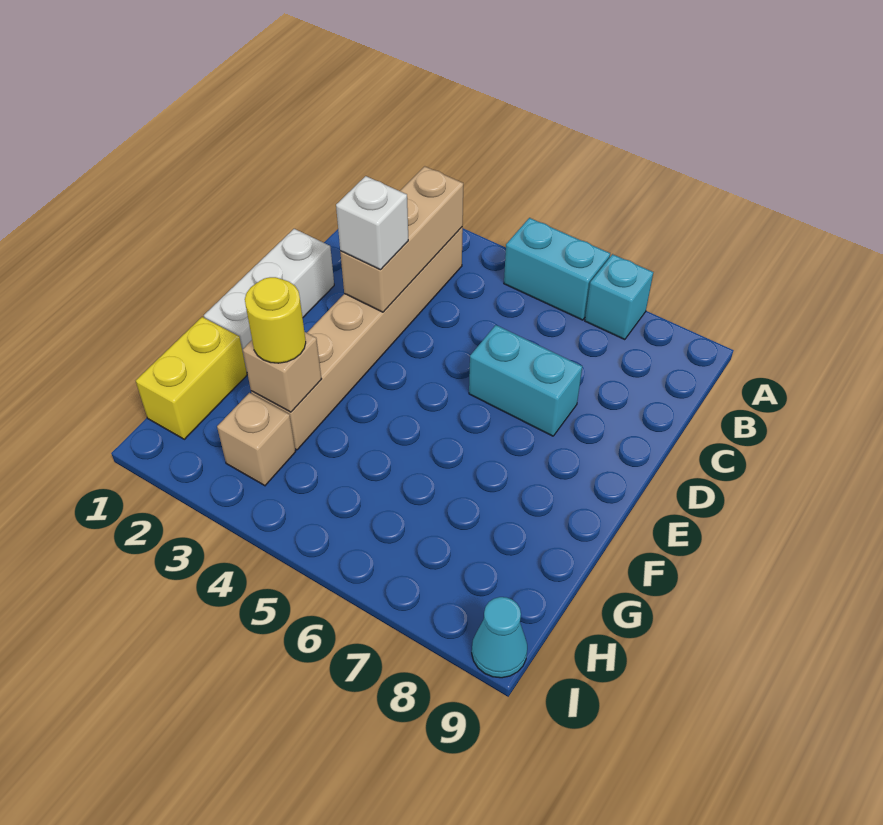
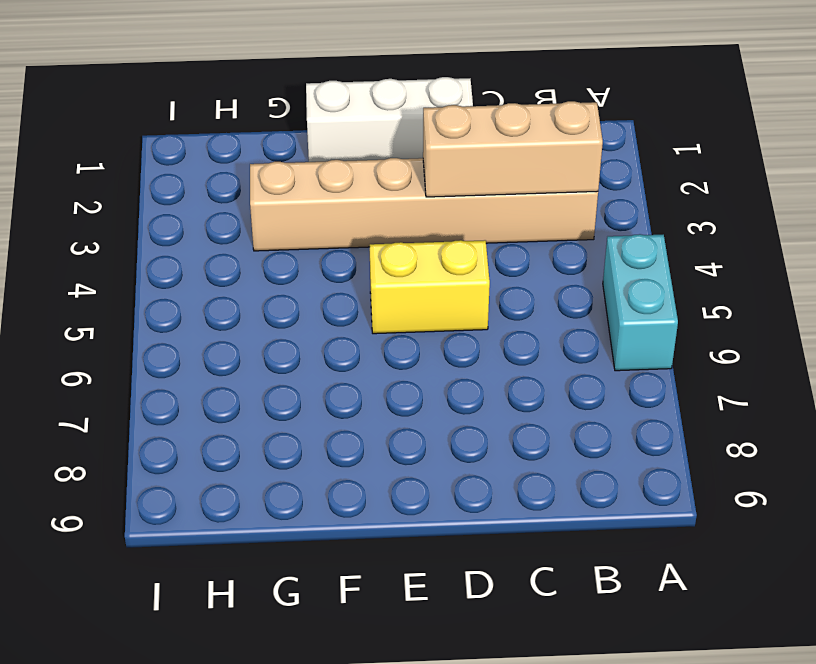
yellow 1x2 brick [370,240,490,334] -> yellow 1x2 brick moved to [136,317,247,439]
none -> cyan 1x1 brick [585,254,653,340]
none -> cyan 1x2 brick [469,325,582,436]
none -> tan 1x1 brick [217,393,296,486]

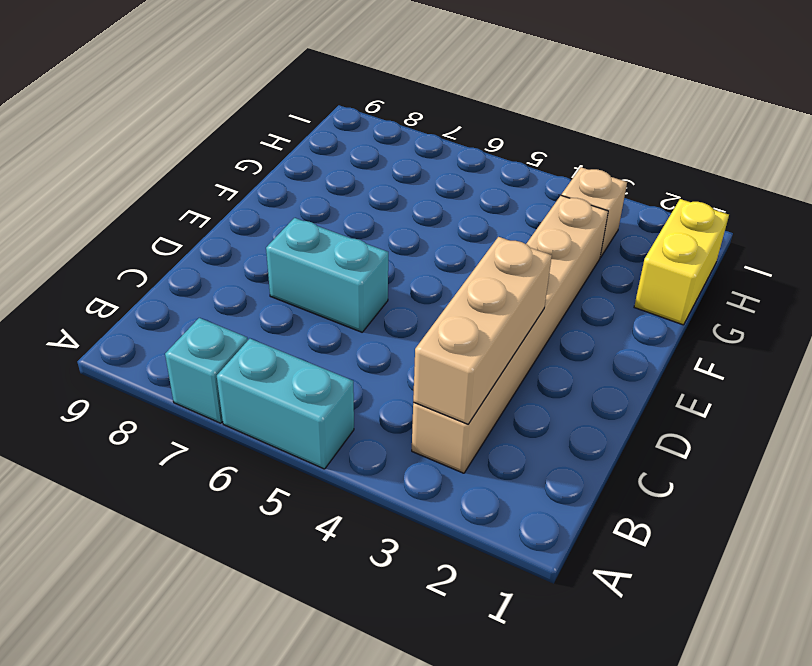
none -> white 1x3 brick [204,229,334,371]
none -> cyan 1x1 cone [472,597,527,678]
none -> tan 1x1 brick [243,332,321,412]

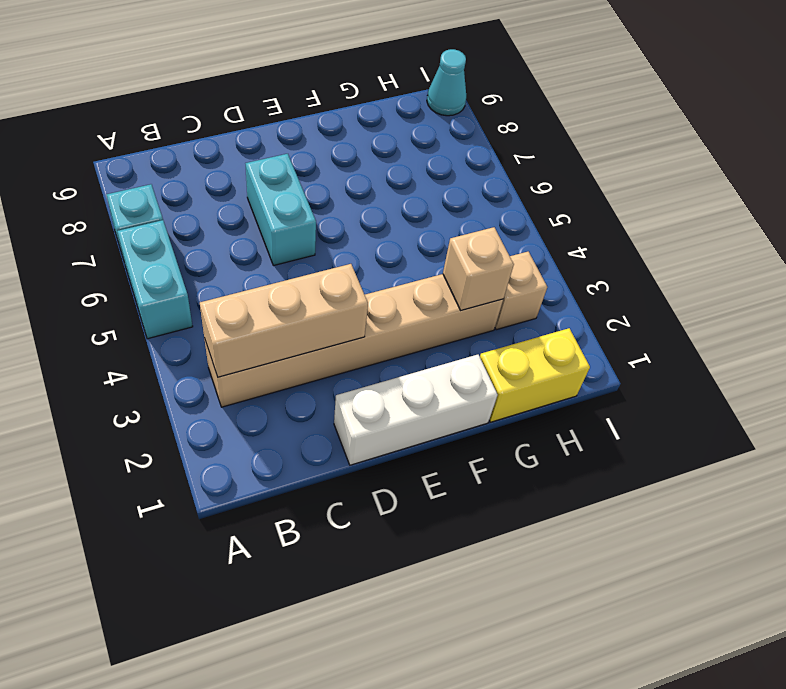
none -> white 1x1 brick [336,176,408,270]
none -> yellow 1x1 round brick [245,277,306,363]

